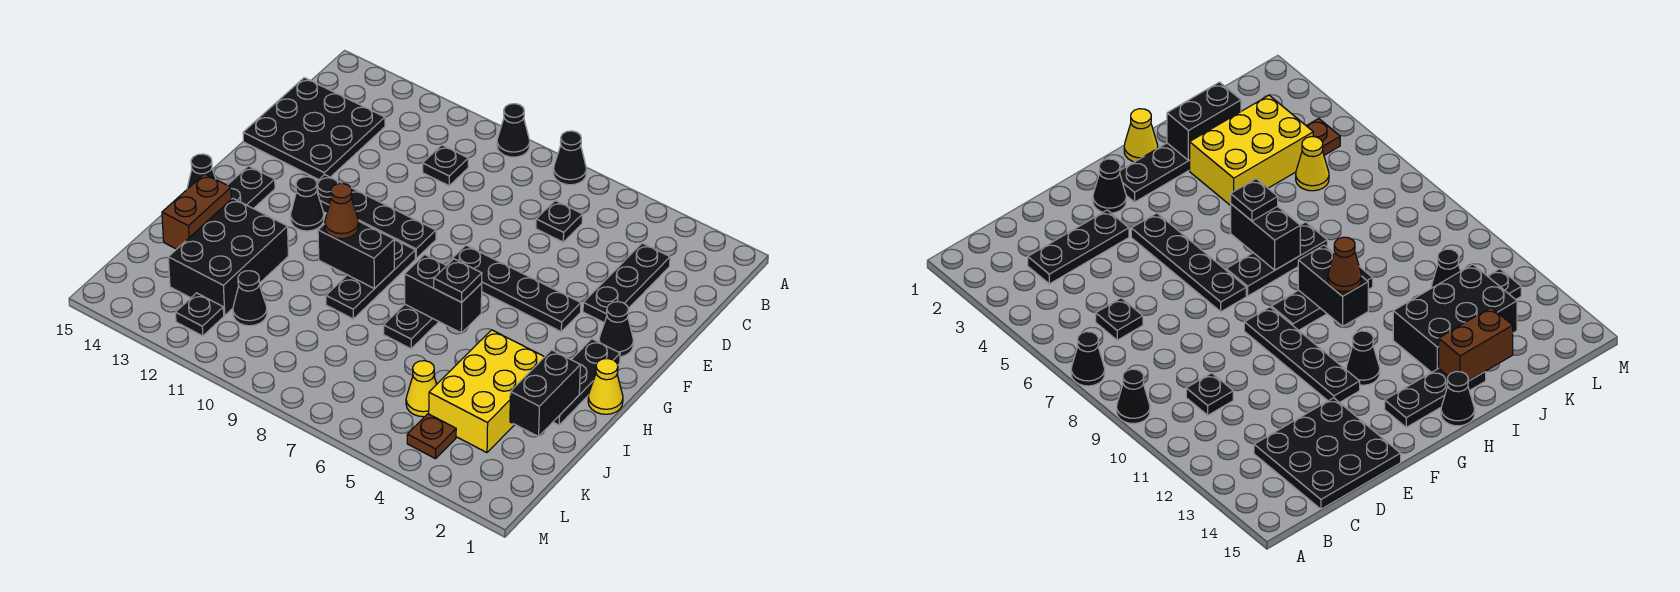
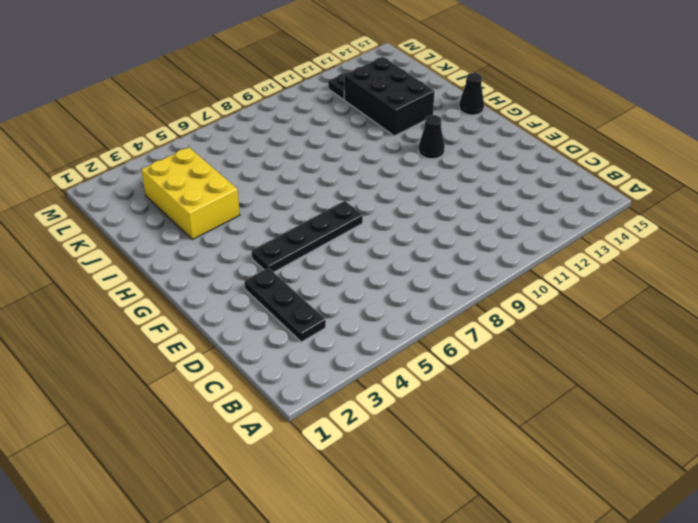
none -> black 1x1 cone [553,131,586,185]
none -> black 1x1 cone [497,104,530,157]
none -> black 1x1 plate [536,201,583,242]

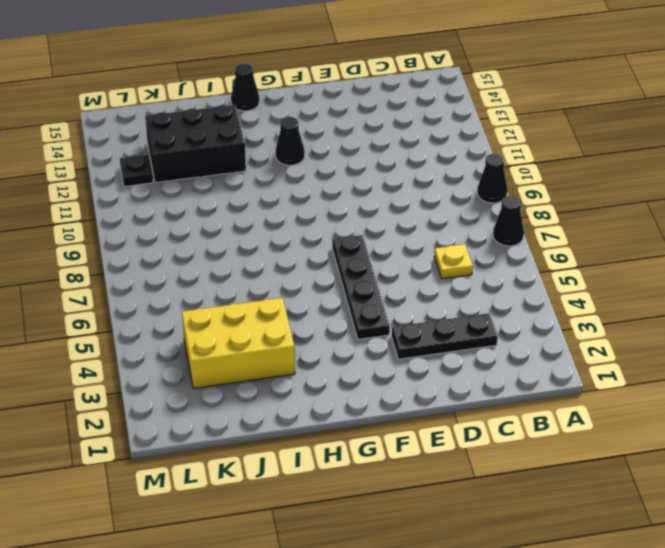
yellow 1x1 plate [434,244,473,279] -> black 1x1 plate [536,201,583,242]
none -> black 1x1 plate [423,145,468,186]
none -> black 3x3 plate [243,78,385,180]
none -> black 1x1 cone [599,302,633,357]

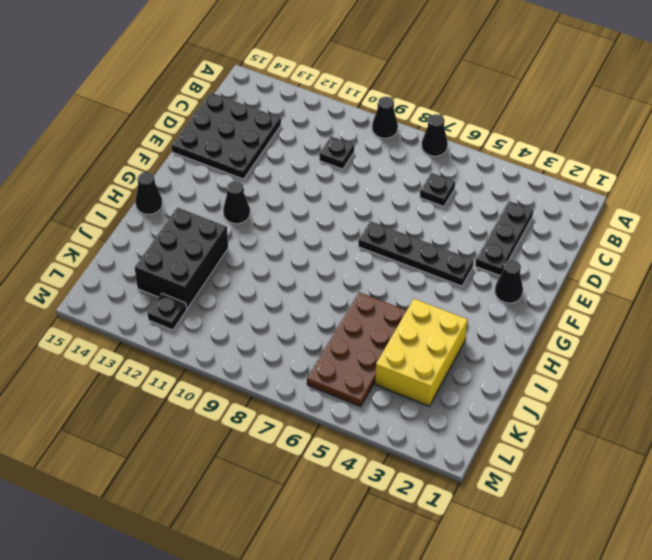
brown 2x4 plate [307,292,407,407] -> yellow 1x1 cone [406,361,437,417]
none -> black 1x4 plate [316,175,436,258]
none -> black 1x3 plate [553,339,620,425]
none -> black 1x3 plate [383,305,439,349]

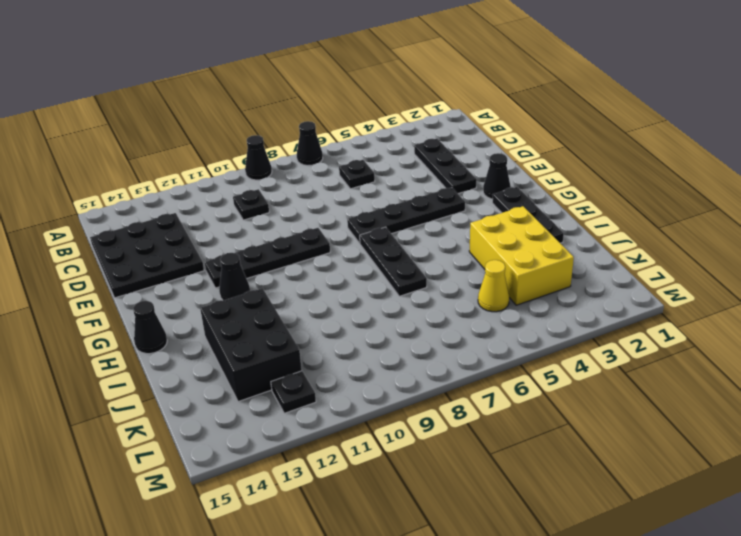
none -> black 1x3 plate [326,239,415,319]
none -> black 1x3 plate [228,166,275,209]
none -> yellow 1x1 cone [588,358,623,414]

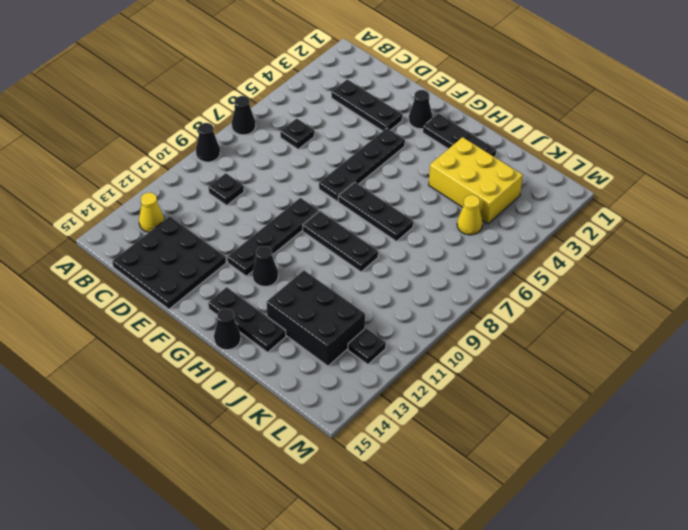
yellow 1x1 cone [139,192,164,232] -> yellow 1x1 cone moved to [588,358,623,414]
none -> black 1x1 cone [233,271,267,326]
none -> brown 1x1 plate [407,414,456,459]
none -> black 1x2 brick [405,255,482,333]

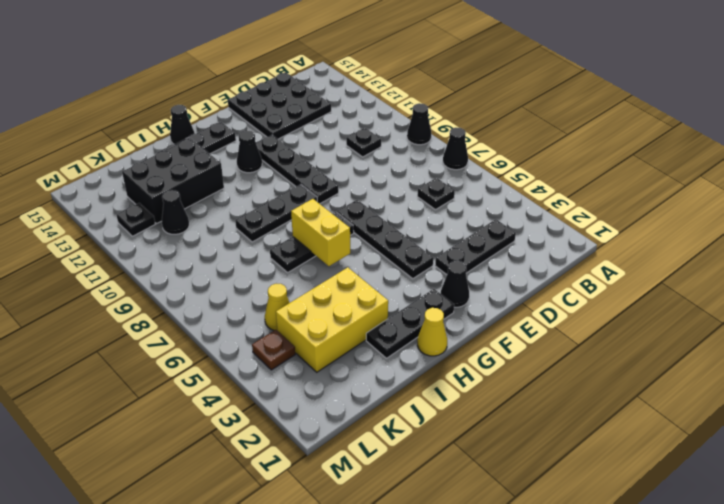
yellow 1x2 brick [291,199,350,266] -> black 1x2 brick [405,255,482,333]
none -> black 1x2 brick [318,222,394,289]
none -> black 1x2 brick [510,350,580,437]
none -> brown 1x2 brick [162,174,231,249]

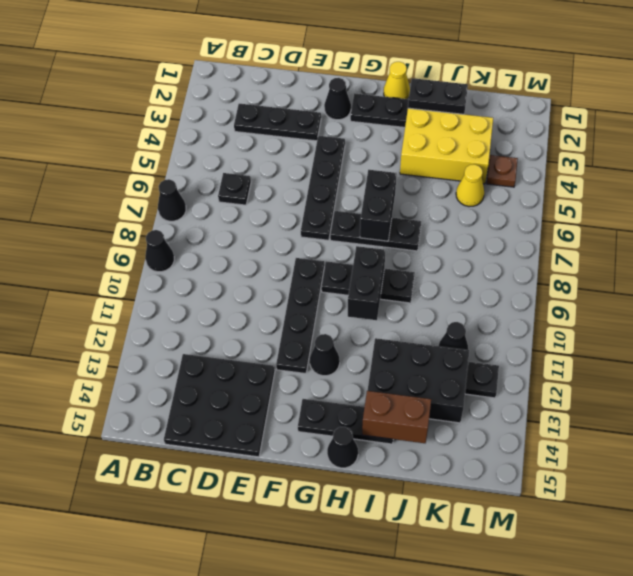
none -> black 1x1 plate [423,145,468,186]
none -> black 1x1 plate [434,259,482,302]
none -> brown 1x1 cone [325,183,359,239]

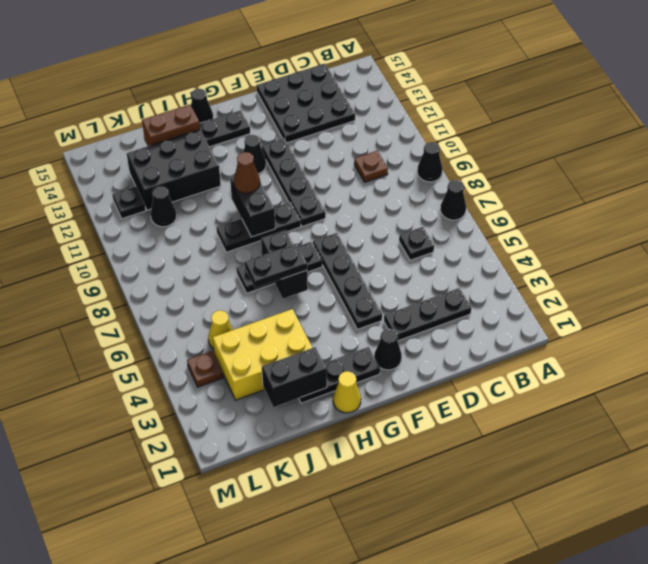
brown 1x1 plate [354,151,388,182] -> black 1x1 plate [423,145,468,186]
black 1x2 plate [245,244,307,288] -> black 1x1 plate [434,259,482,302]

